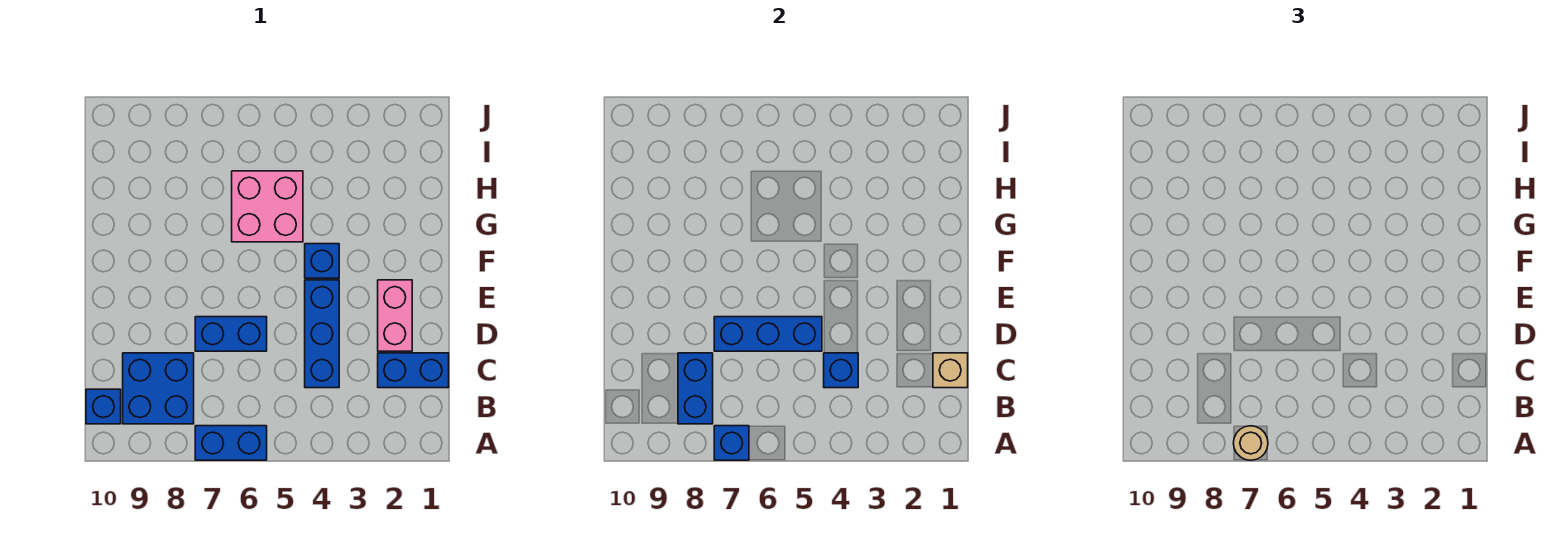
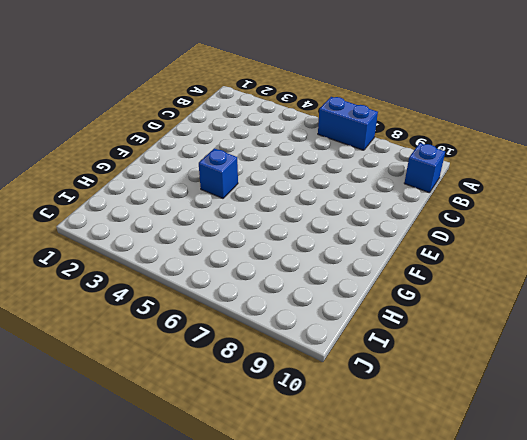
none -> blue 2x2 brick [123,353,194,424]
none -> blue 1x2 brick [378,353,449,388]
none -> blue 1x3 brick [305,280,339,388]

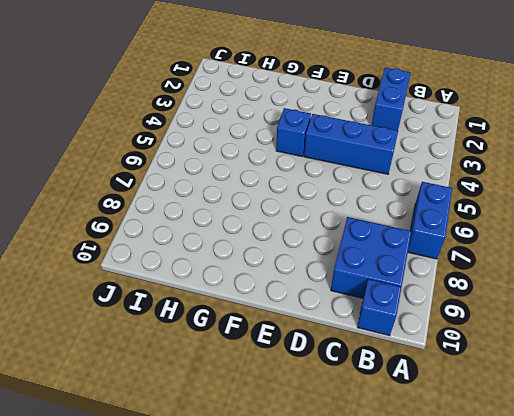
none -> pink 1x2 brick [378,280,412,351]
none -> blue 1x2 brick [195,317,267,351]
none -> pink 2x2 brick [232,171,303,242]

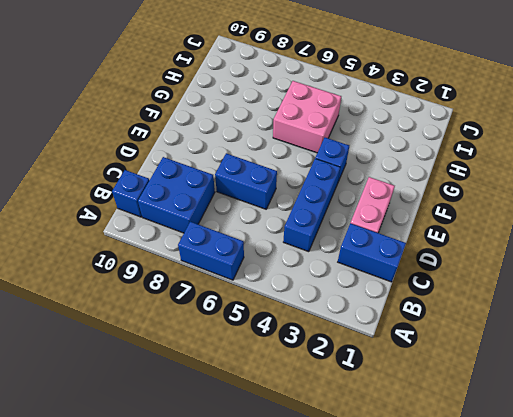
none -> blue 1x1 brick [714,426,749,460]
none -> blue 1x2 brick [678,353,713,424]
none -> tan 1x1 brick [933,353,968,388]

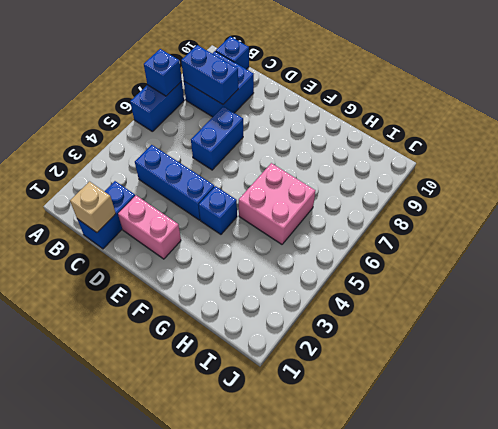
none -> blue 1x1 brick [824,353,858,388]
none -> blue 1x3 brick [714,317,822,351]
none -> tan 1x1 round brick [1233,426,1268,460]

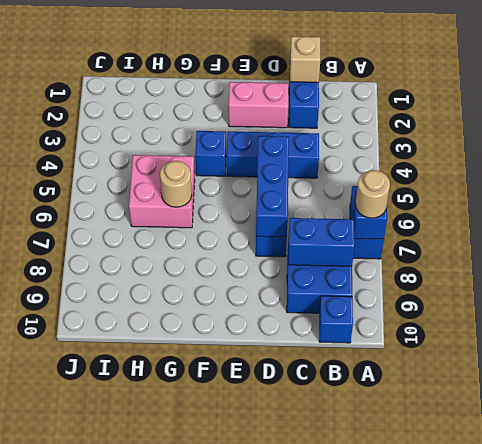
tan 1x1 round brick [160,161,192,207] -> none
none -> blue 1x1 brick [824,353,858,388]

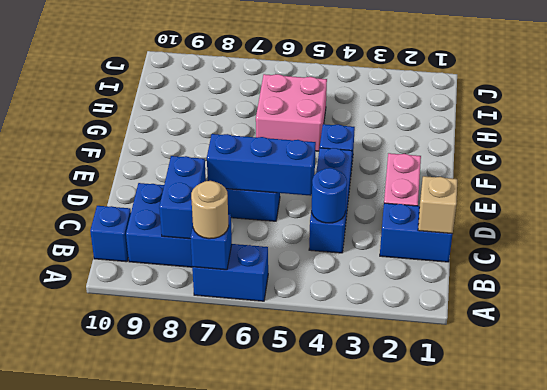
blue 1x1 round brick [312,168,347,223] -> blue 1x1 brick [824,353,858,388]

